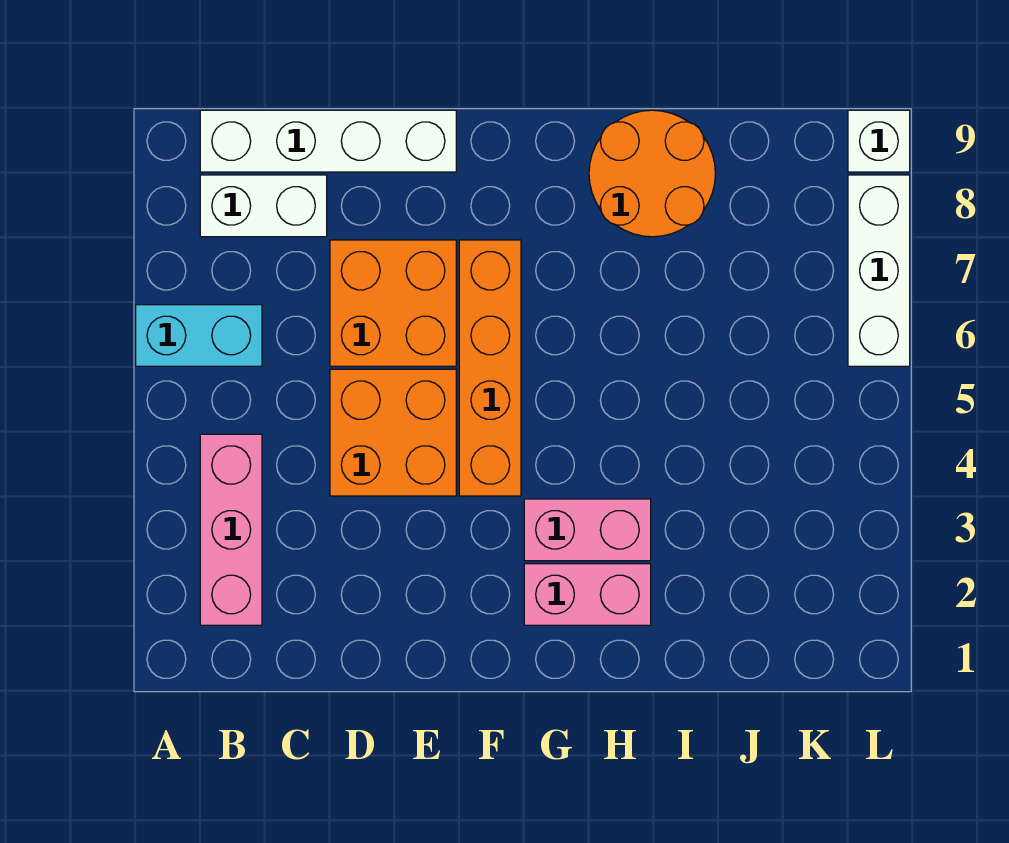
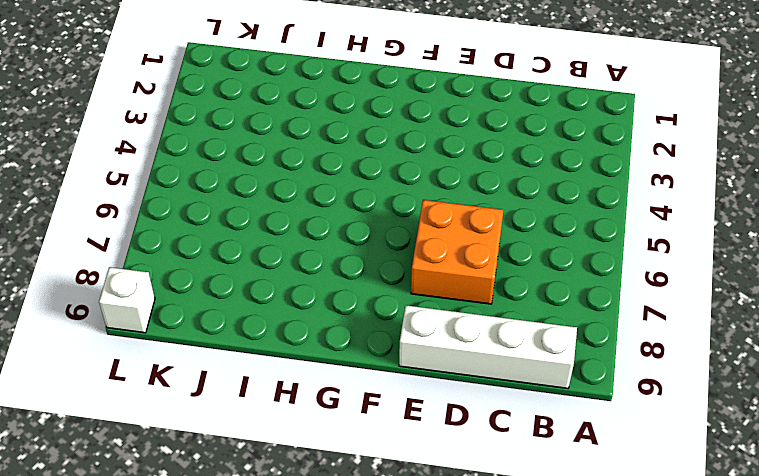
none -> cyan 1x2 brick [136,305,262,366]
none -> pink 1x3 brick [200,434,262,625]
none -> white 1x2 brick [200,175,327,237]

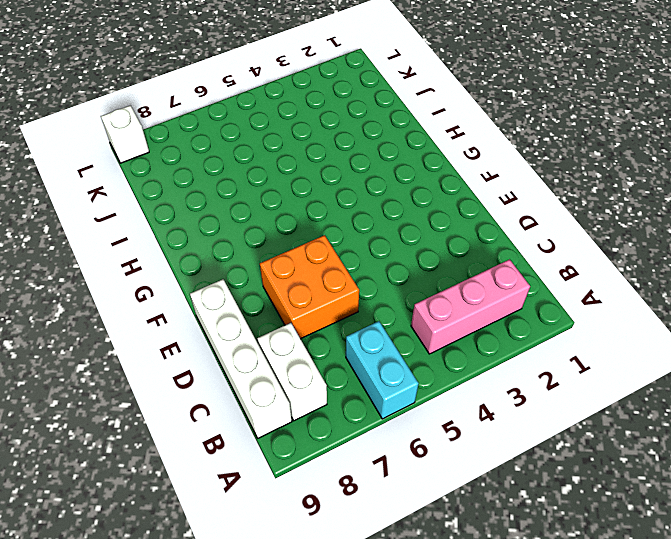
none -> orange 2x2 brick [330,369,456,496]
none -> orange 1x4 brick [459,240,521,496]
none -> pink 1x2 brick [524,564,651,625]

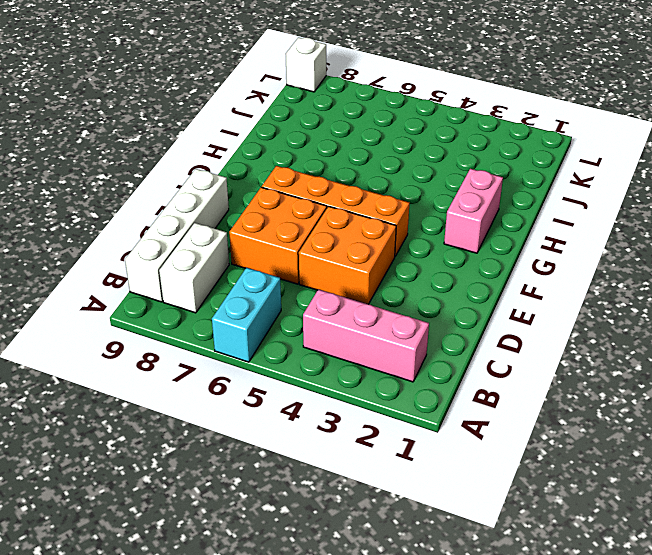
none -> pink 1x2 brick [524,499,651,561]
none -> orange 2x2 round brick [589,110,715,237]
none -> white 1x3 brick [848,175,910,366]

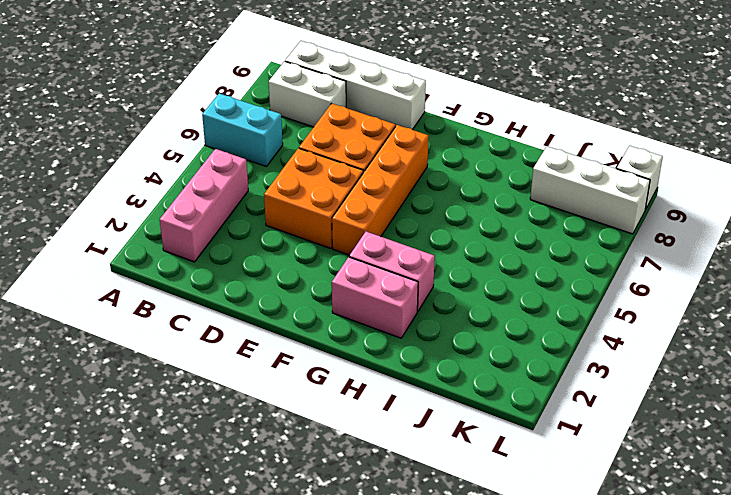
white 1x3 brick [530,147,650,234] -> white 1x3 brick turned to [848,175,910,366]
none -> orange 2x2 round brick [589,110,715,237]

